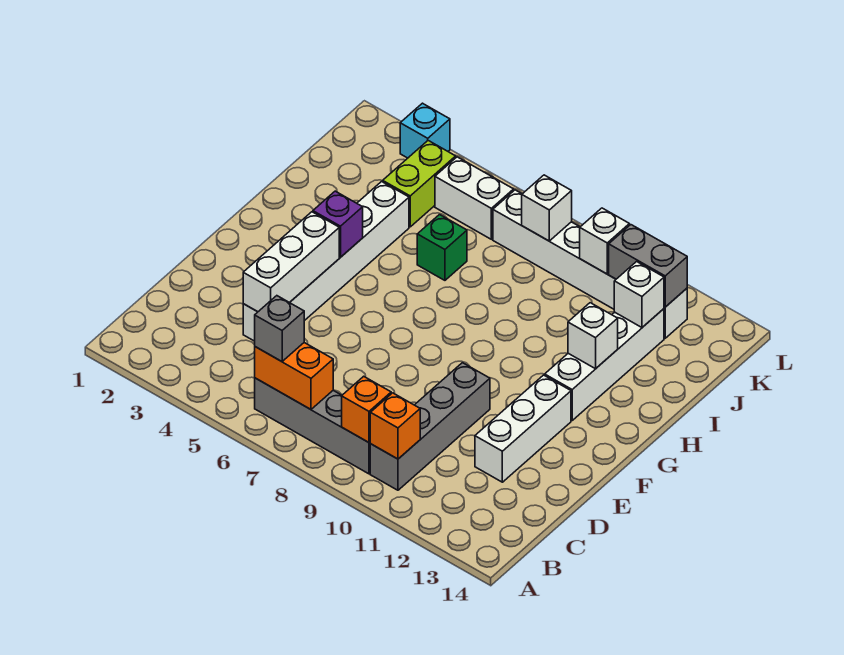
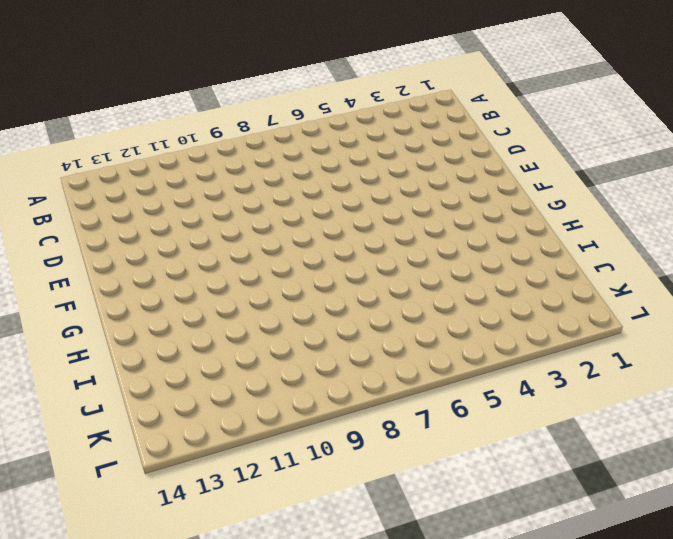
none -> grey 1x4 brick [255,378,371,474]
none -> grey 1x4 brick [370,363,490,490]
none -> white 1x6 brick [243,182,409,341]

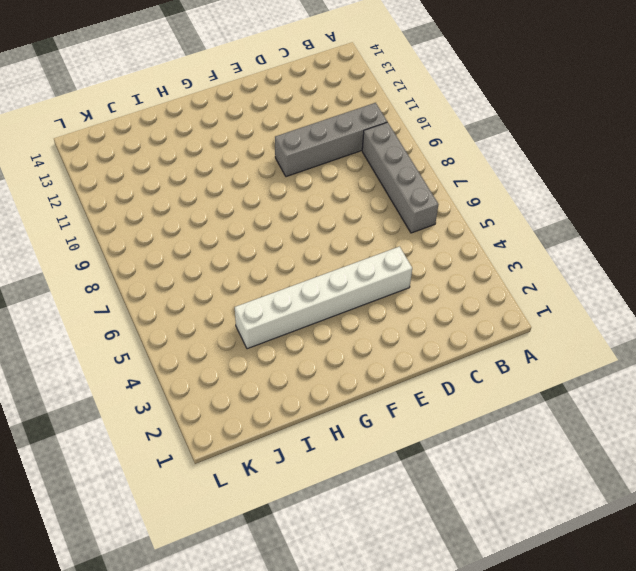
none -> white 1x3 brick [475,375,571,482]
none -> white 1x4 brick [545,309,664,420]
none -> green 1x1 brick [417,215,467,280]

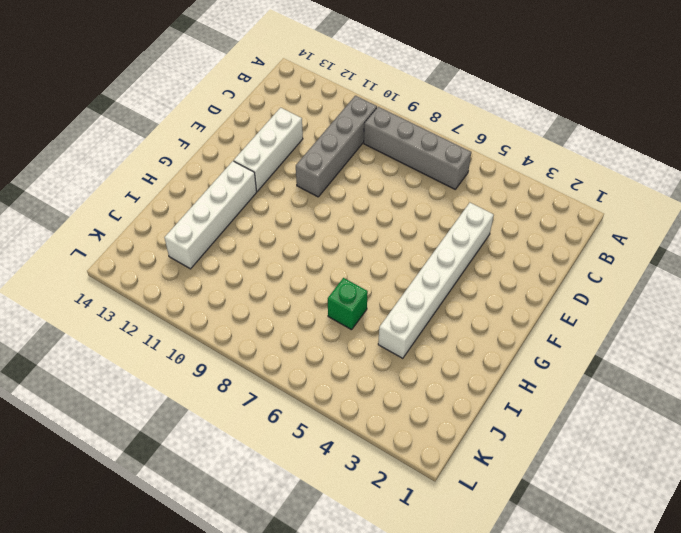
none -> lime 1x2 brick [383,141,456,227]
none -> white 1x2 brick [435,157,514,239]
none -> white 1x6 brick [493,190,687,338]

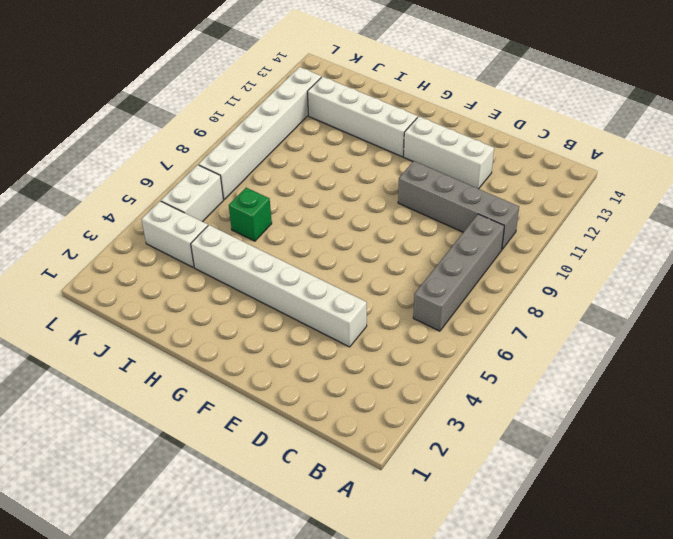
white 1x2 brick [141,201,208,267] -> lime 1x2 brick [383,141,456,227]
none -> cyan 1x1 brick [400,103,450,158]
none -> orange 1x2 brick [255,343,333,409]
none -> orange 1x1 brick [342,376,391,442]

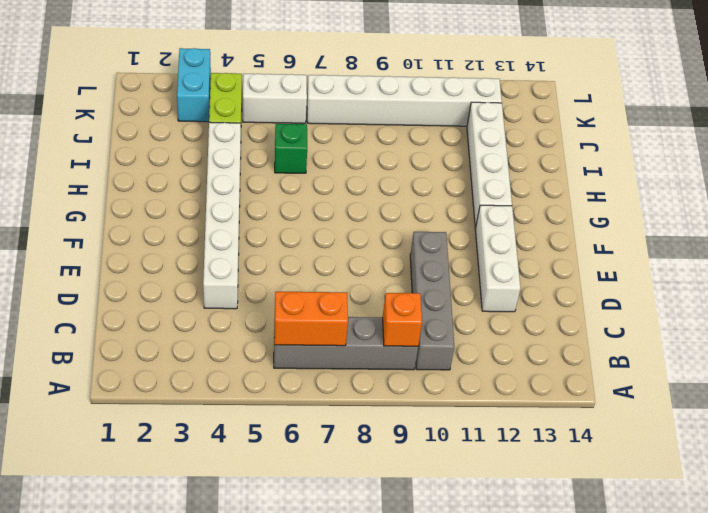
cyan 1x2 brick [177,48,211,122] -> cyan 1x1 brick [400,103,450,158]
none -> orange 1x1 brick [370,393,420,459]
none -> white 1x3 brick [243,212,339,312]
none -> purple 1x1 brick [313,191,363,257]

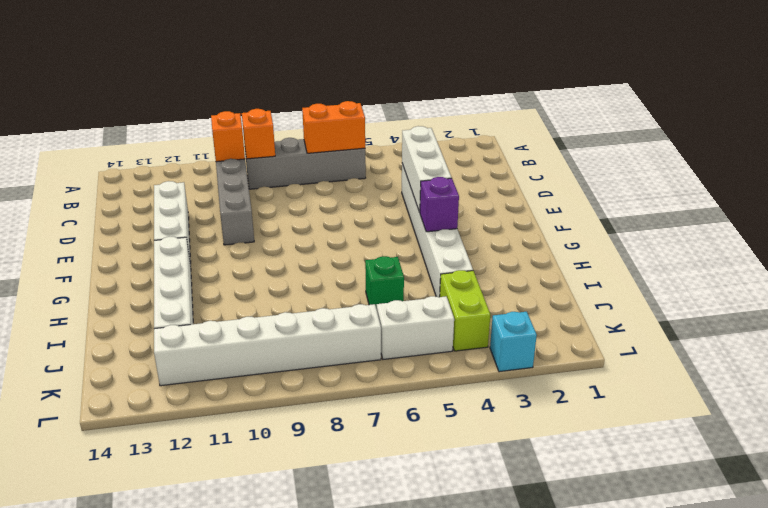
none -> white 1x1 brick [568,303,618,369]
none -> white 1x1 brick [614,262,664,327]
none -> white 1x1 brick [522,175,572,241]

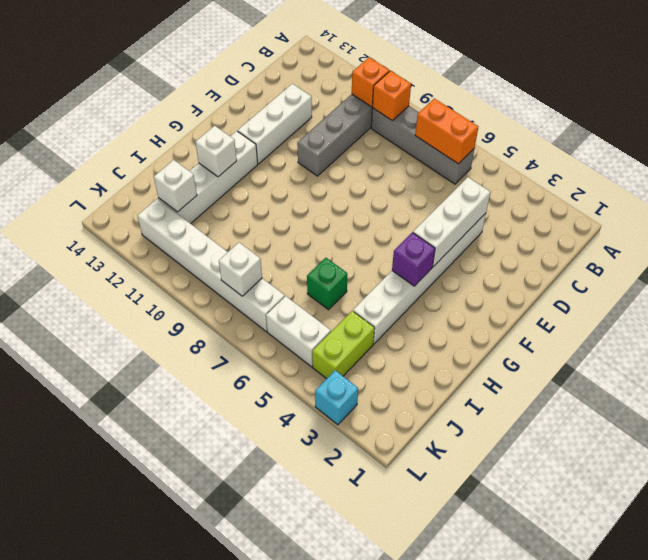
none -> white 1x1 brick [580,208,629,274]
none -> grey 1x2 brick [609,225,687,307]
none -> grey 1x1 brick [255,296,304,362]

